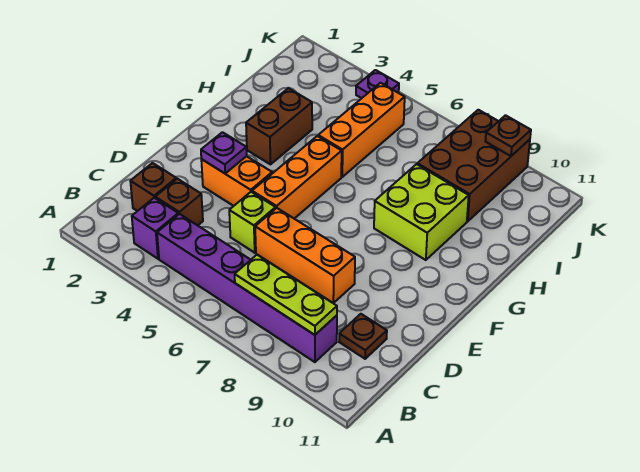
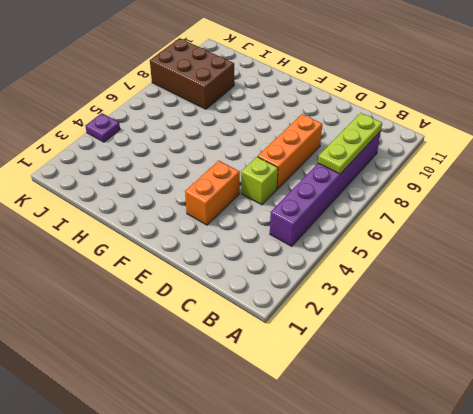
none -> purple 1x1 brick [132,198,178,259]
none -> brown 1x1 brick [130,163,176,211]
none -> brown 1x1 brick [155,179,203,225]

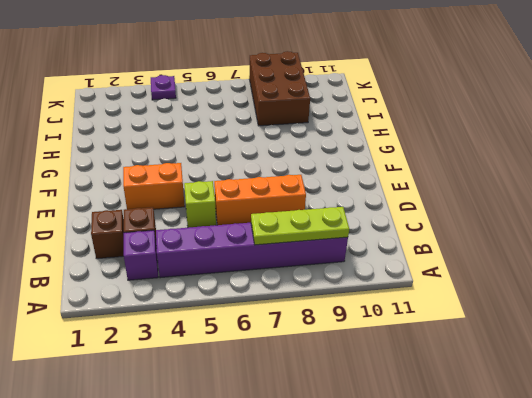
none -> brown 1x1 plate [339,314,387,359]
none -> orange 1x3 brick [252,136,342,219]
none -> brown 1x2 brick [246,88,312,164]

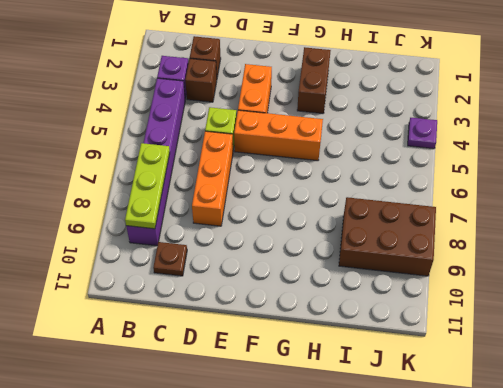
brown 1x2 brick [297,47,331,114] -> brown 1x2 brick turned to [246,88,312,164]
none -> lime 2x2 brick [374,164,469,260]
none -> orange 1x3 brick [318,83,405,177]
none -> purple 1x1 plate [201,132,247,173]

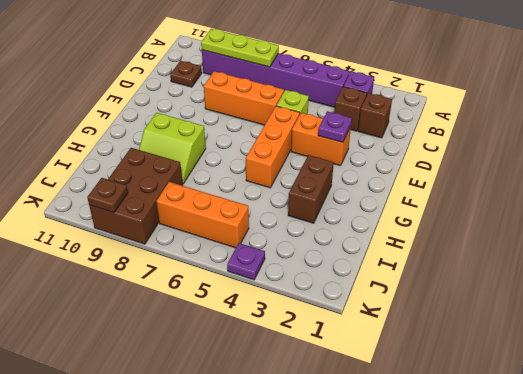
lime 2x2 slope [139,113,206,184] -> lime 2x2 brick [374,164,469,260]
orange 1x3 brick [156,182,249,248] -> orange 1x3 brick turned to [318,83,405,177]

